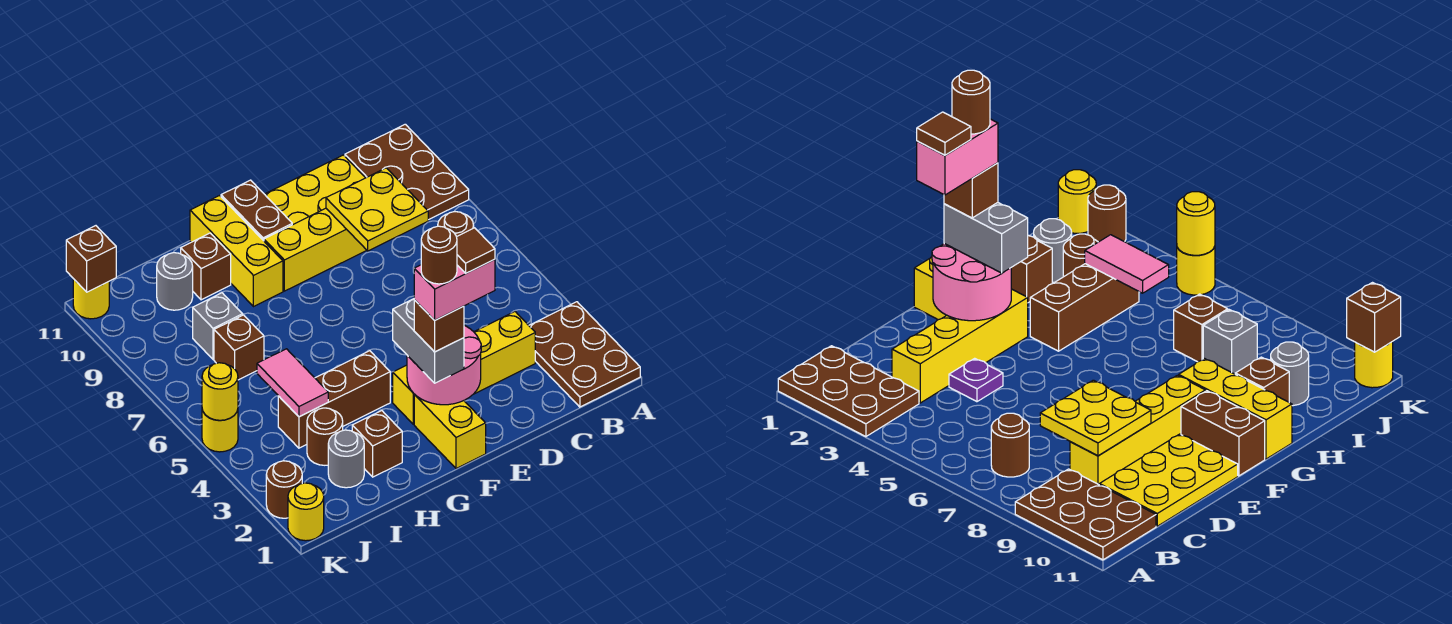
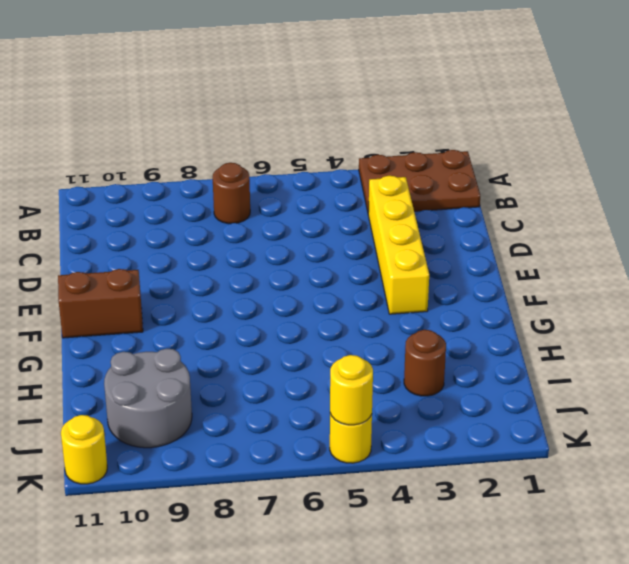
grey 2x2 round brick [104,349,192,448] -> grey 1x1 round brick [157,253,193,310]
none -> brown 2x3 plate [345,124,469,220]
none -> yellow 1x4 brick [264,208,367,291]
none -> yellow 2x3 plate [265,155,365,225]
none -> purple 1x1 plate [949,358,1003,402]

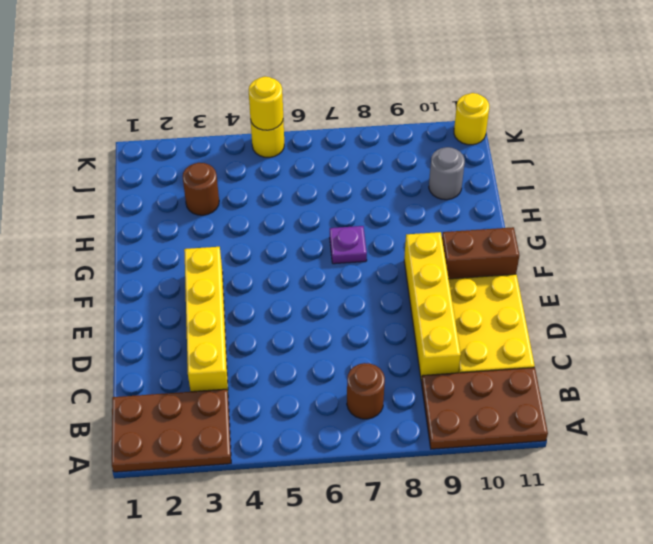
purple 1x1 plate [330,226,367,264] -> purple 1x1 plate moved to [949,358,1003,402]
none -> yellow 1x2 brick [414,394,486,469]
none -> brown 1x3 brick [278,351,390,448]
none -> yellow 1x3 brick [190,196,283,307]
none -> brown 1x1 brick [352,411,402,477]

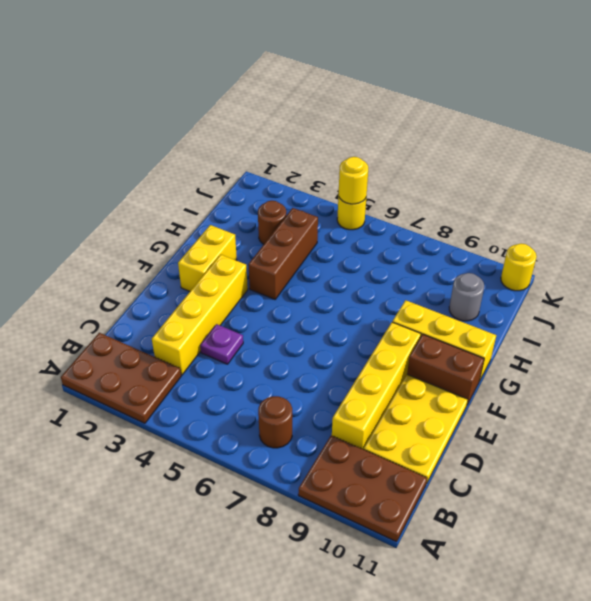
yellow 1x2 brick [178,225,237,291] -> yellow 1x2 brick turned to [414,394,486,469]
none -> brown 1x1 brick [352,411,402,477]
none -> brown 1x1 brick [181,233,231,300]
none -> grey 1x1 round brick [328,430,364,488]
none -> brown 1x1 brick [214,315,264,380]

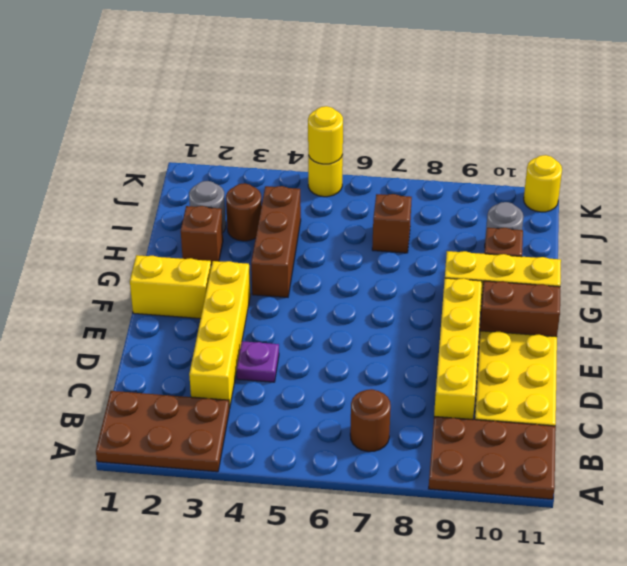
none -> grey 1x1 brick [193,293,243,359]
none -> yellow 1x1 round brick [288,483,324,541]
none -> brown 1x1 round brick [266,461,302,518]
none -> yellow 2x2 plate [326,168,428,251]

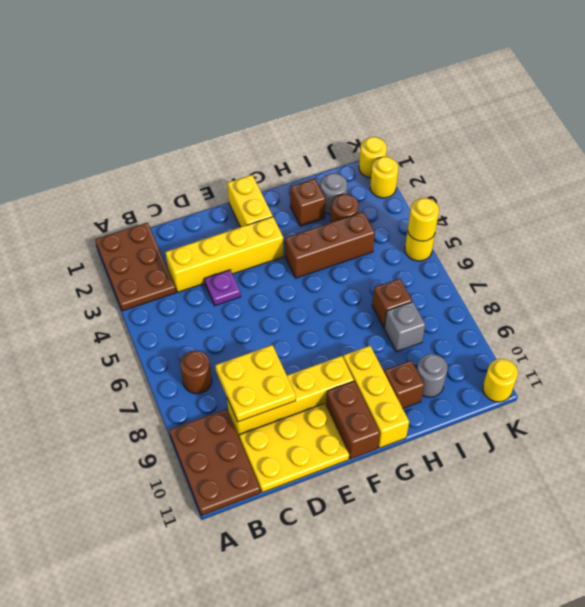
yellow 1x1 round brick [370,157,398,198] -> brown 1x1 round brick [266,461,302,518]
none -> pink 2x2 round brick [407,325,481,405]
none -> pink 1x2 tile [257,349,328,417]
none -> brown 1x1 brick [66,226,116,292]
none -> grey 1x2 brick [393,299,464,383]

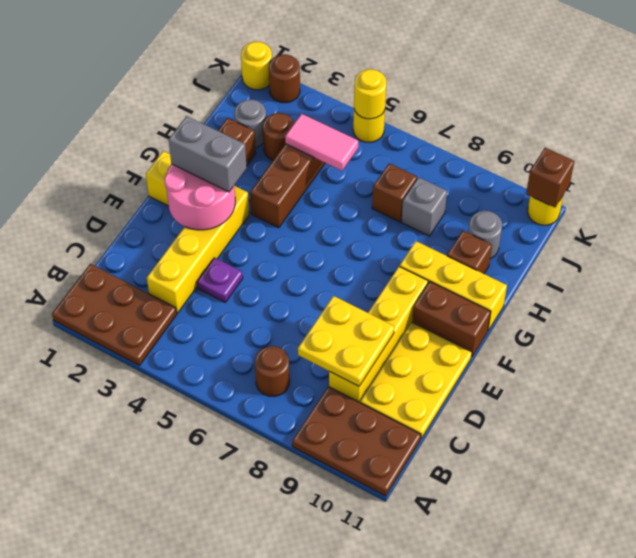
none -> brown 1x1 brick [414,300,464,352]
none -> pink 1x2 brick [414,259,495,320]
none -> brown 1x1 tile [457,228,495,273]
none -> brown 1x1 round brick [421,226,457,284]

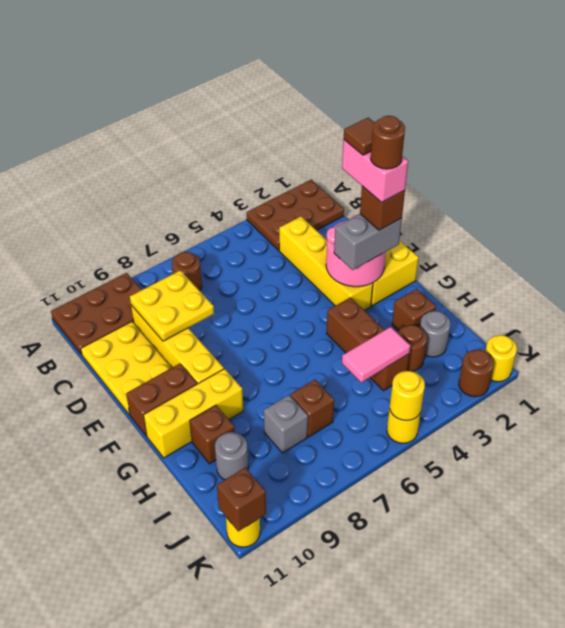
none -> purple 1x1 plate [949,358,1003,402]

